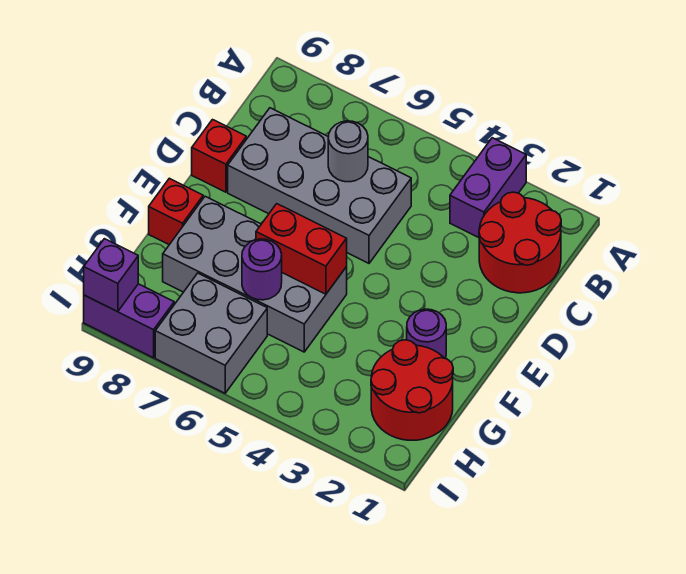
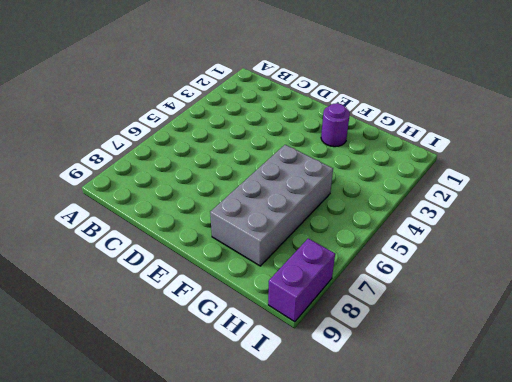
none -> purple 1x2 brick [450,138,526,238]
none -> red 2x2 round brick [479,192,561,293]
none -> grey 2x4 brick [228,108,411,263]

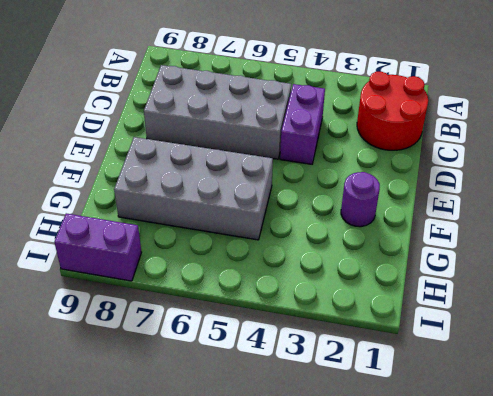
purple 1x2 brick [280,84,325,164] -> purple 1x2 brick moved to [450,138,526,238]
none -> red 1x1 brick [192,120,246,192]
none -> red 1x1 brick [149,178,203,245]
none -> red 2x2 round brick [371,340,453,440]

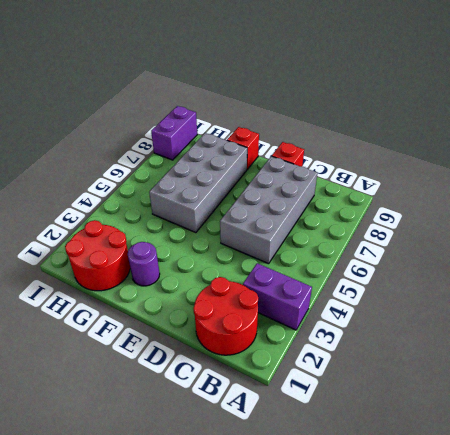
none -> grey 2x2 brick [155,273,267,393]
none -> grey 1x1 round brick [328,121,368,182]
none -> red 1x2 brick [256,204,347,294]

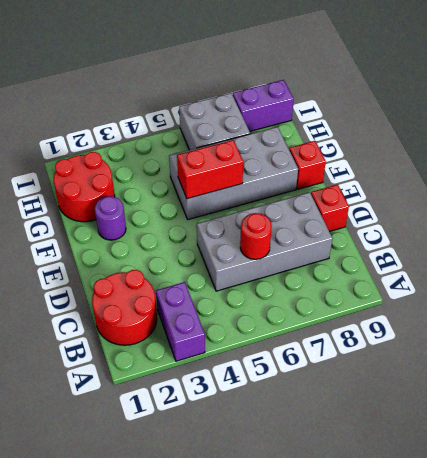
red 1x1 round brick [240,213,272,259] -> grey 1x1 round brick [328,121,368,182]
none -> purple 1x1 round brick [242,239,282,300]
none -> purple 1x1 brick [84,239,138,312]

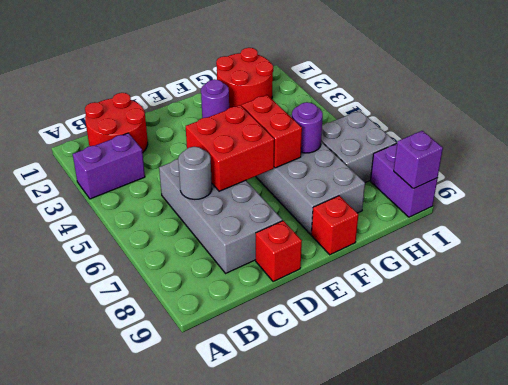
red 2x2 brick [186,105,274,191] -> none

